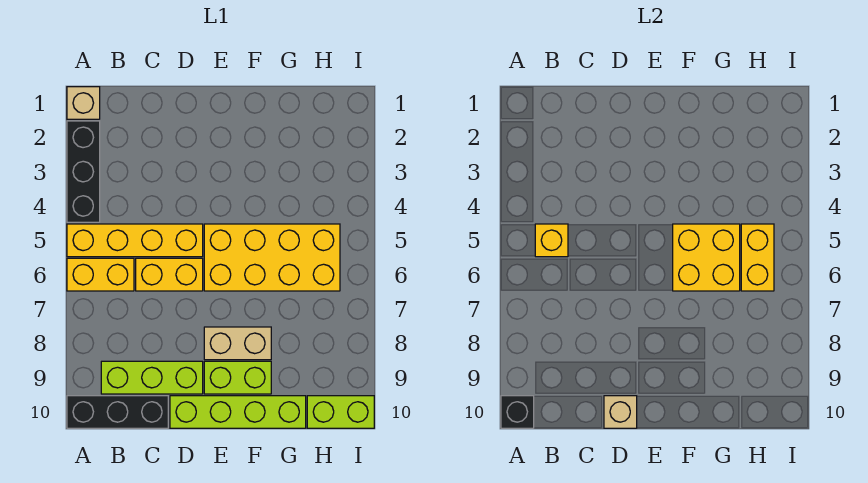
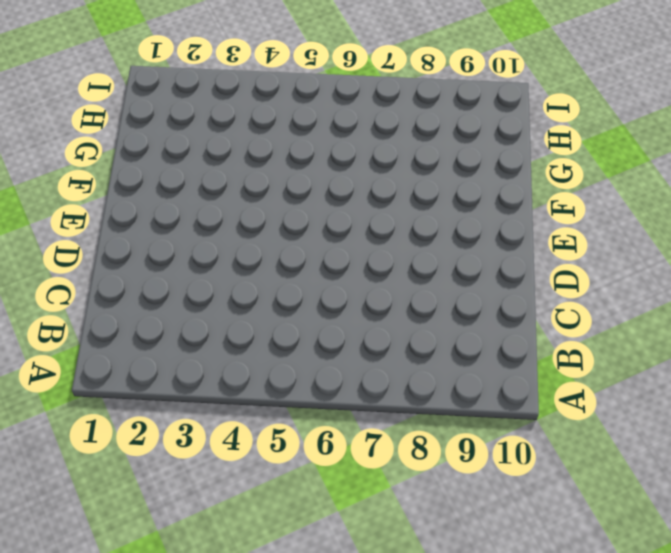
none -> tan 1x1 brick [67,87,100,119]
none -> black 1x3 brick [67,121,100,222]
none -> yellow 1x4 brick [67,224,203,257]

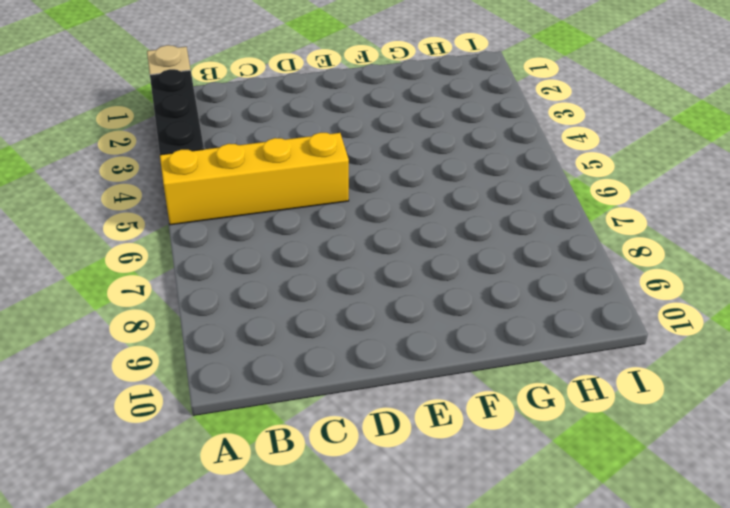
none -> yellow 1x2 brick [67,258,134,291]
none -> black 1x3 brick [67,396,168,428]
none -> lime 1x3 brick [101,361,203,394]

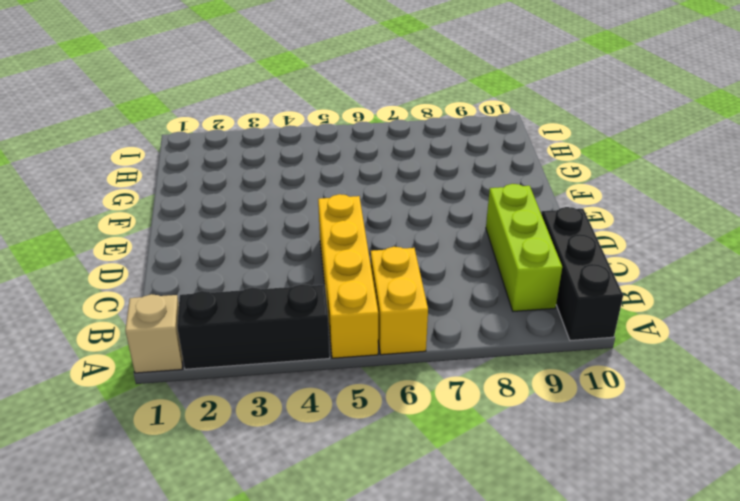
none -> yellow 1x2 brick [136,258,203,291]
none -> lime 1x4 brick [170,396,306,428]
none -> yellow 2x4 brick [204,224,340,291]

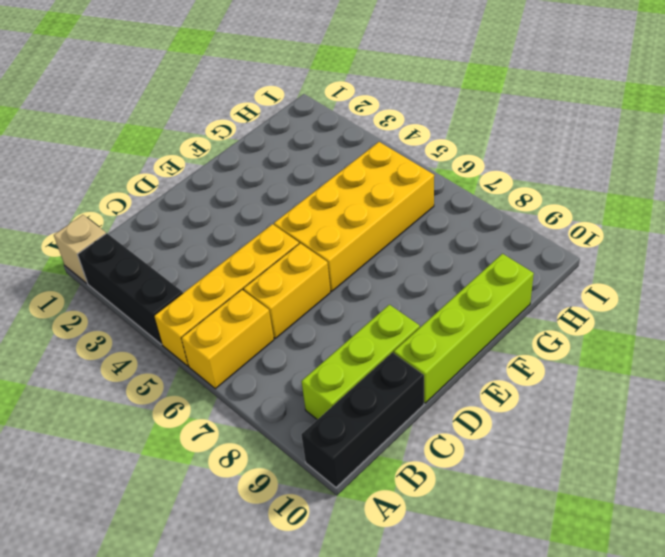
none -> tan 1x2 brick [204,327,271,360]
none -> lime 1x2 brick [204,361,271,394]
none -> lime 1x2 brick [307,396,374,428]

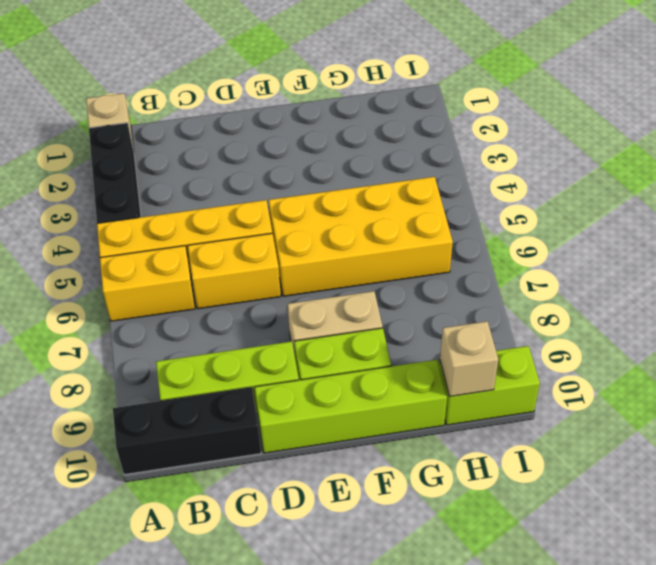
tan 1x1 brick [440,321,498,397] -> tan 1x1 brick moved to [604,396,637,428]
none -> black 1x1 brick [501,396,534,428]
none -> yellow 1x1 brick [535,224,568,257]
none -> yellow 2x2 brick [673,224,740,291]

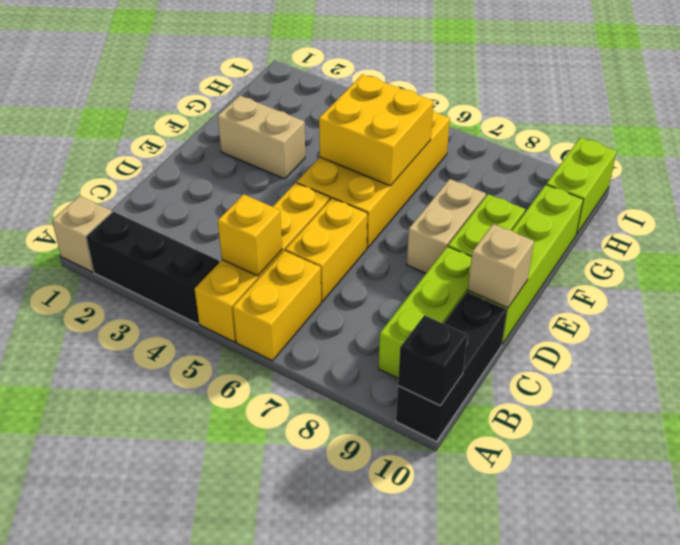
tan 1x2 brick [218,96,305,179] -> none
none -> yellow 1x2 brick [741,224,774,291]

